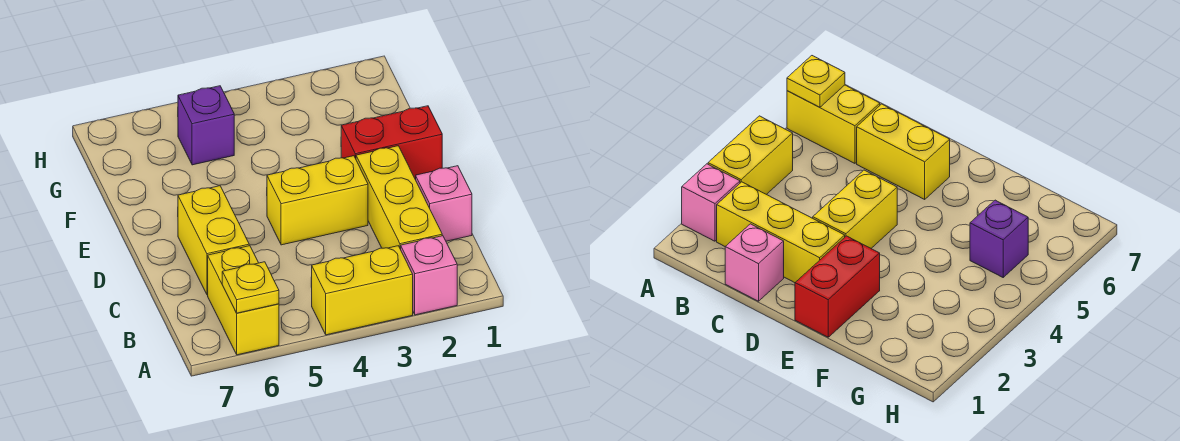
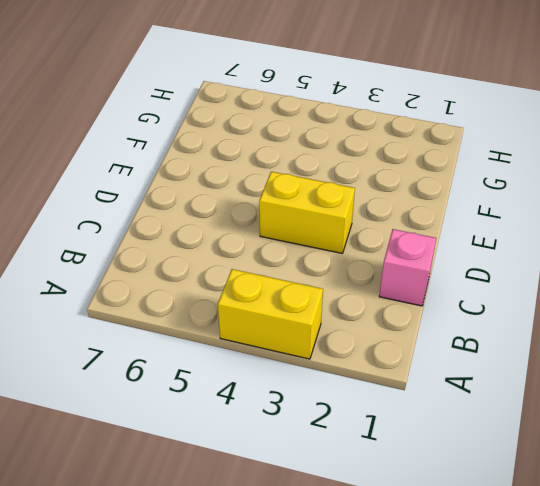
none -> pink 1x1 brick [401,236,457,315]
none -> yellow 1x2 brick [208,246,279,355]

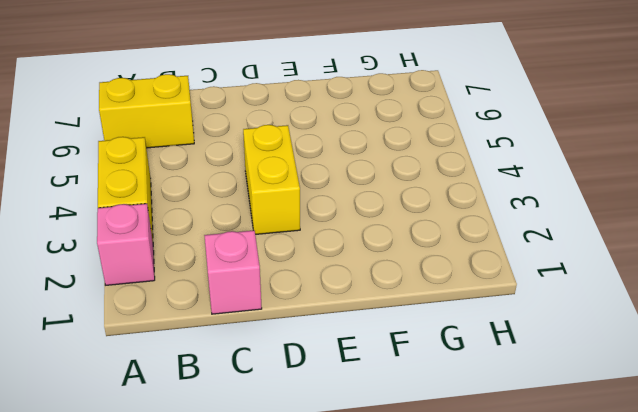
none -> yellow 1x3 brick [356,146,442,249]
none -> yellow 1x2 brick [178,186,250,295]

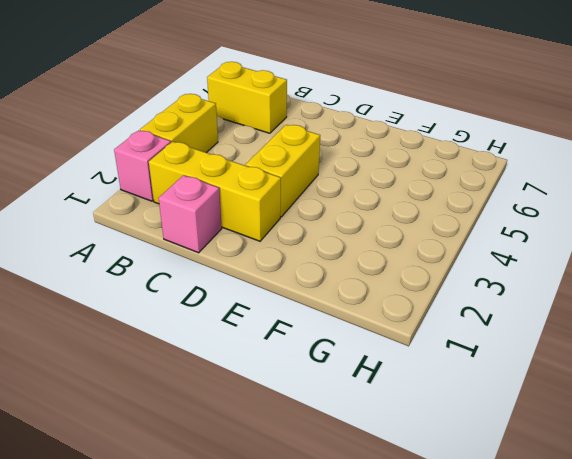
none -> yellow 1x2 brick [178,186,250,295]
none -> red 1x2 brick [341,106,442,180]

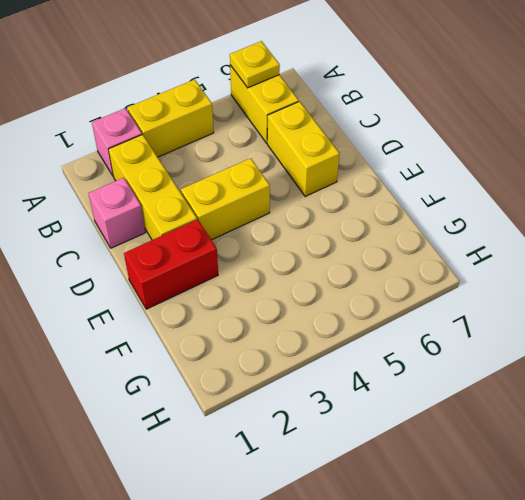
none -> purple 1x1 brick [178,86,234,165]

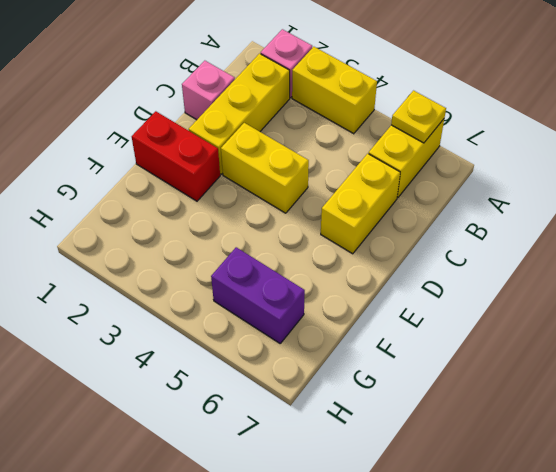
purple 1x2 brick [211,247,305,343] -> purple 1x1 brick [178,86,234,165]

